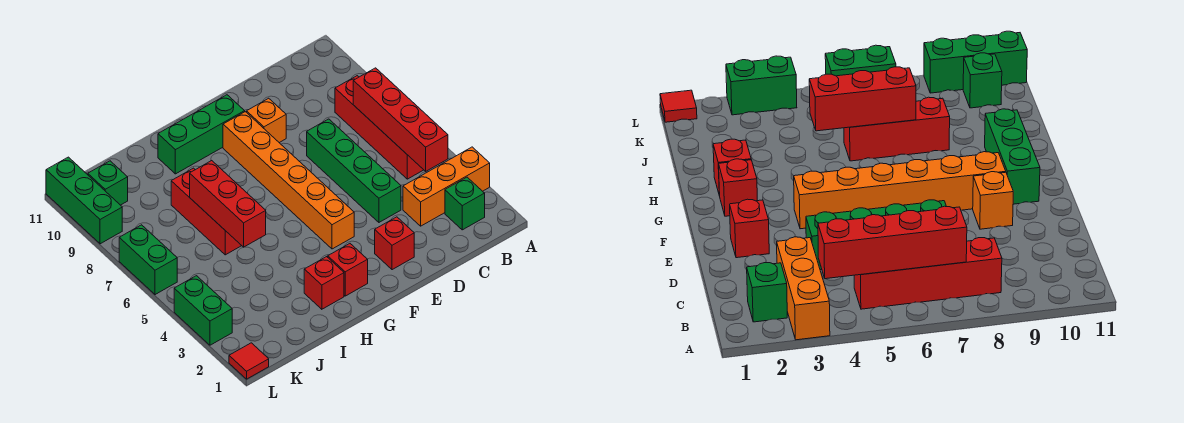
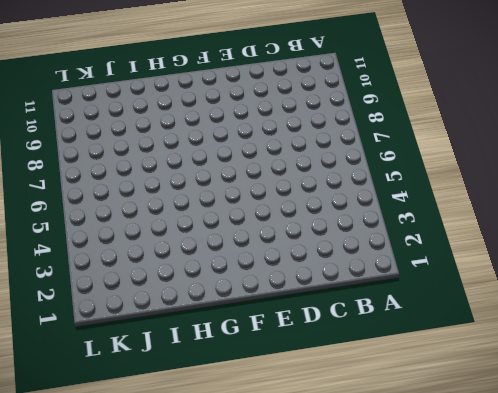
none -> orange 1x3 brick [403,147,490,226]
none -> green 1x1 brick [445,177,485,230]
none -> red 1x4 brick [335,76,423,179]

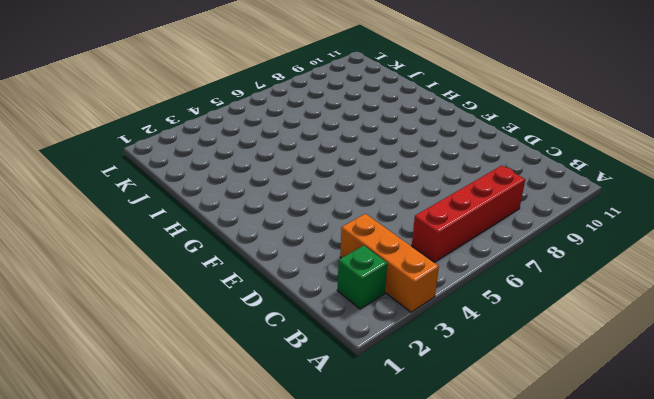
none -> green 1x4 brick [307,119,401,222]
none -> red 1x1 brick [375,217,414,270]
none -> orange 1x1 brick [247,98,286,143]

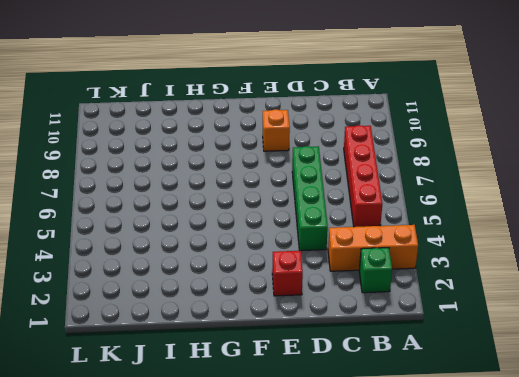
none -> orange 1x6 brick [223,112,354,249]
none -> green 1x3 brick [158,95,245,174]
none -> red 1x1 brick [328,244,368,296]

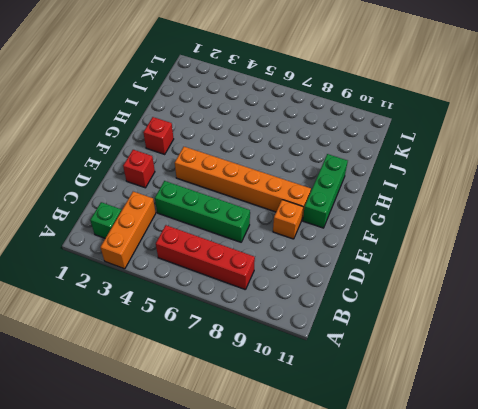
none -> red 1x1 brick [304,257,344,309]
none -> red 1x3 brick [171,168,242,255]
none -> green 1x1 brick [88,161,128,205]

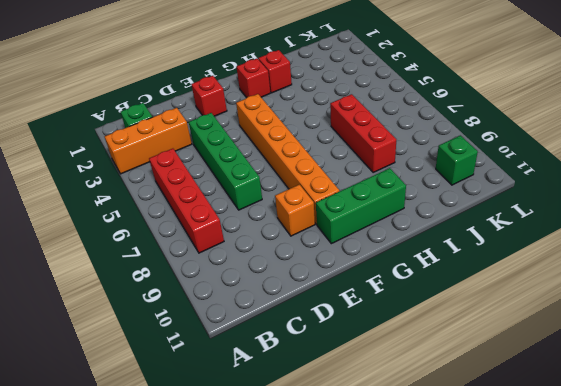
none -> red 1x1 tile [229,343,269,379]
none -> green 1x2 brick [174,276,232,345]
none -> green 1x2 brick [119,225,177,295]

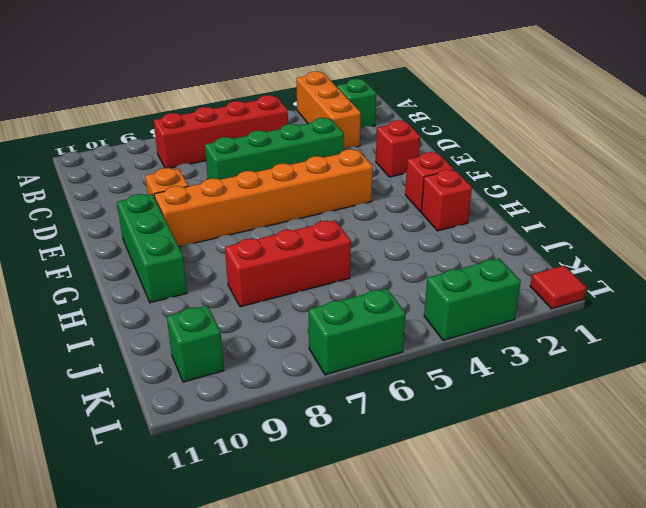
none -> green 1x3 brick [46,157,122,244]
none -> red 1x4 brick [353,68,448,172]
none -> red 1x3 brick [190,161,266,247]

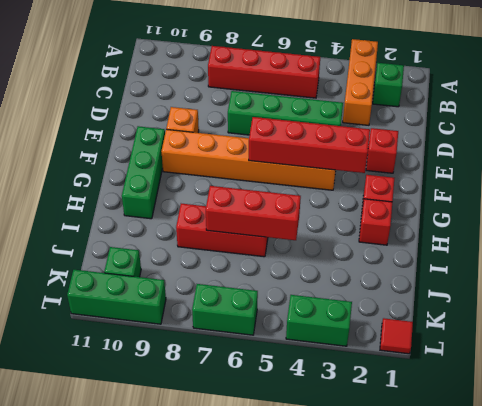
red 1x4 brick [249,117,370,173] -> red 1x4 brick moved to [353,68,448,172]

